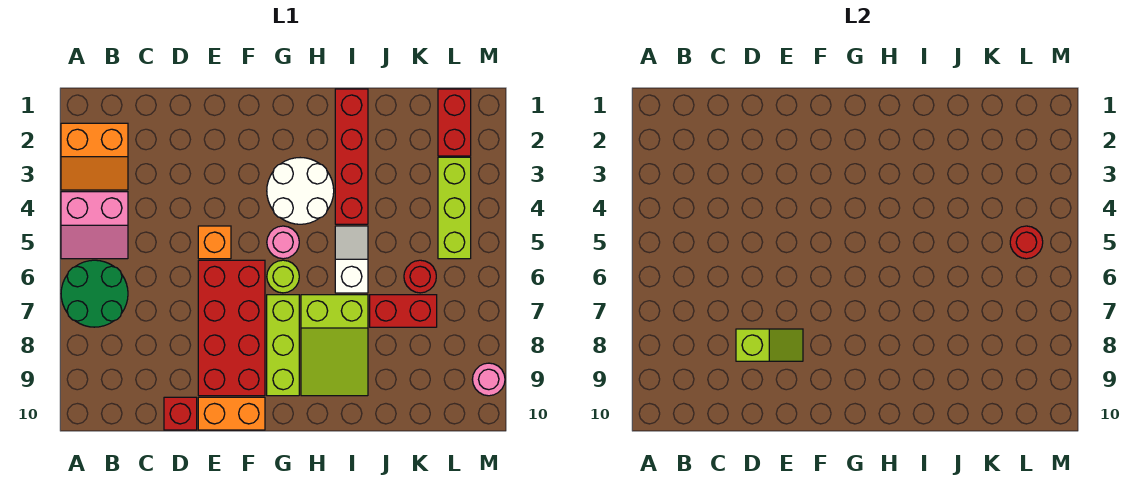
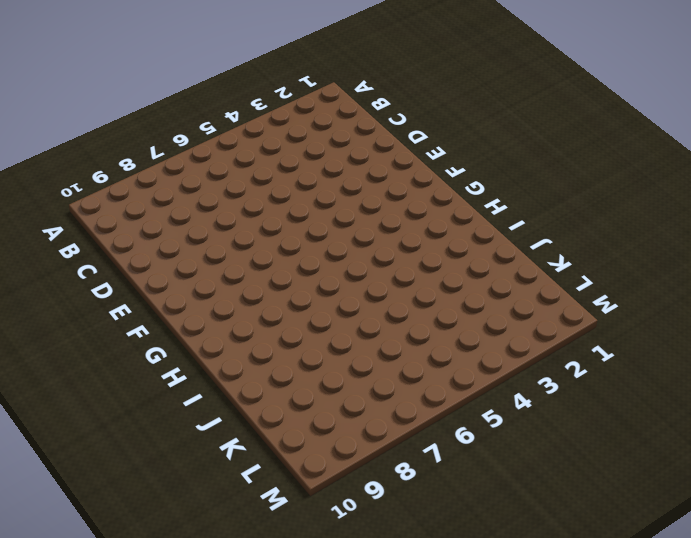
none -> orange 2x2 slope [61,123,128,190]
none -> pink 2x2 slope [61,192,128,259]
none -> green 2x2 round brick [61,260,128,327]

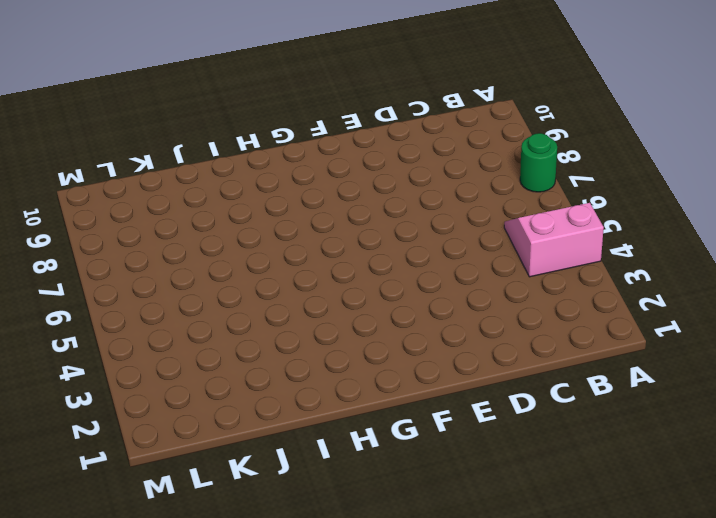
green 1x1 round brick [520,133,557,192] -> green 2x2 round brick [61,260,128,327]
none -> orange 2x2 slope [61,123,128,190]
none -> red 1x1 brick [164,397,197,430]
none -> orange 1x1 brick [198,226,231,259]

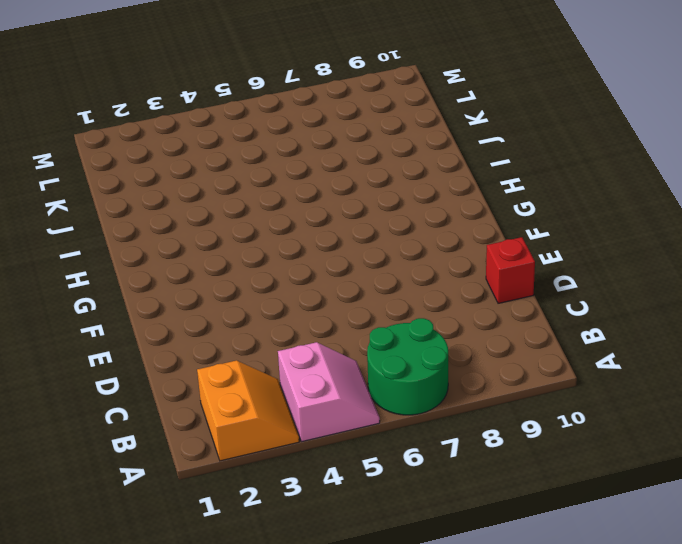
none -> orange 1x1 brick [198,226,231,259]
none -> red 2x4 brick [198,260,265,396]
none -> orange 1x2 brick [198,397,265,430]

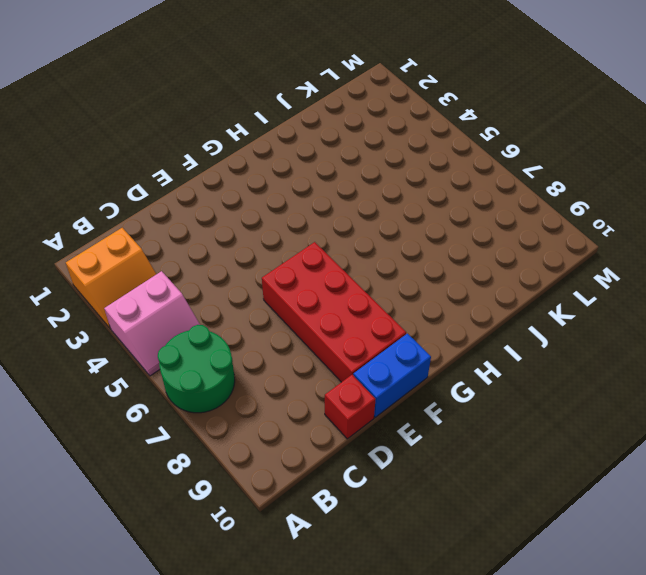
blue 1x2 brick [353,334,431,417] -> orange 1x2 brick [198,397,265,430]
none -> orange 1x1 brick [198,226,231,259]
none -> white 2x2 round brick [267,158,334,224]
none -> pink 1x1 round brick [267,226,299,259]

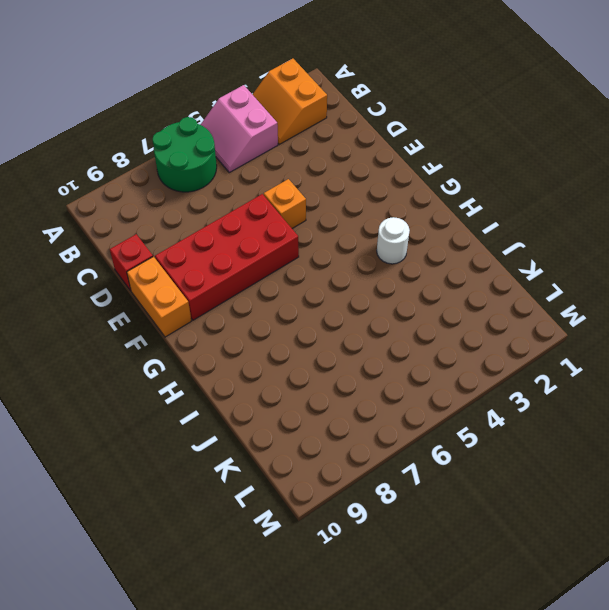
white 1x1 round brick [377,217,410,264] -> white 2x2 round brick [267,158,334,224]
none -> pink 1x1 round brick [267,226,299,259]
none -> lime 1x1 round brick [267,260,299,293]
none -> lime 1x3 brick [267,295,299,396]

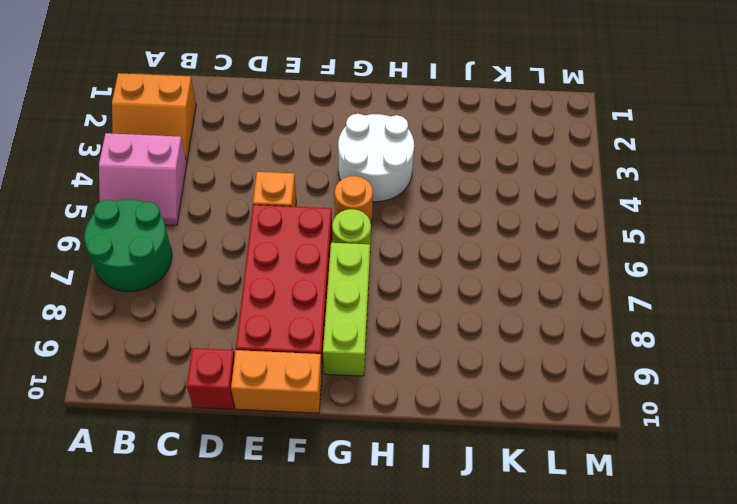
orange 1x1 round brick [335,176,373,222] -> pink 1x1 round brick [267,226,299,259]
none -> lime 2x3 slope [301,295,368,396]
none -> red 1x4 brick [335,89,368,224]
none -> white 1x2 slope [335,226,368,293]

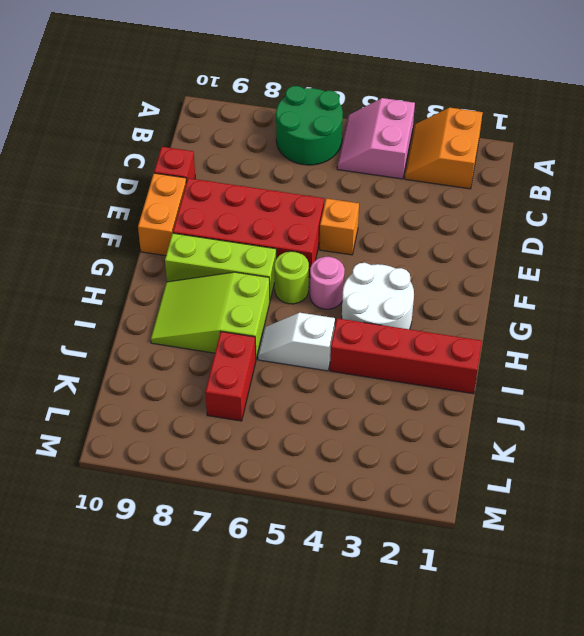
white 1x2 slope [258,313,335,371] -> white 1x2 slope turned to [335,226,368,293]
none -> red 1x1 round brick [404,260,436,293]
none -> red 1x2 brick [438,89,471,156]
none -> lime 1x3 brick [438,157,471,259]

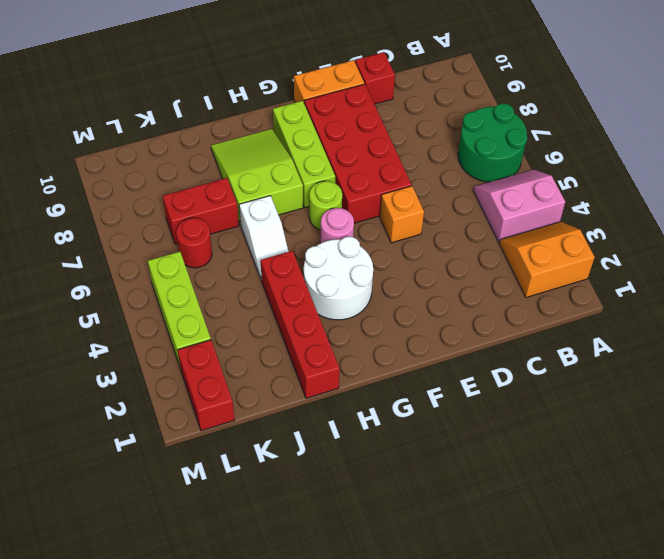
none -> pink 1x1 round brick [472,363,505,396]
none -> lime 1x2 slope [736,329,803,361]
none -> red 1x1 round brick [1010,226,1043,259]

